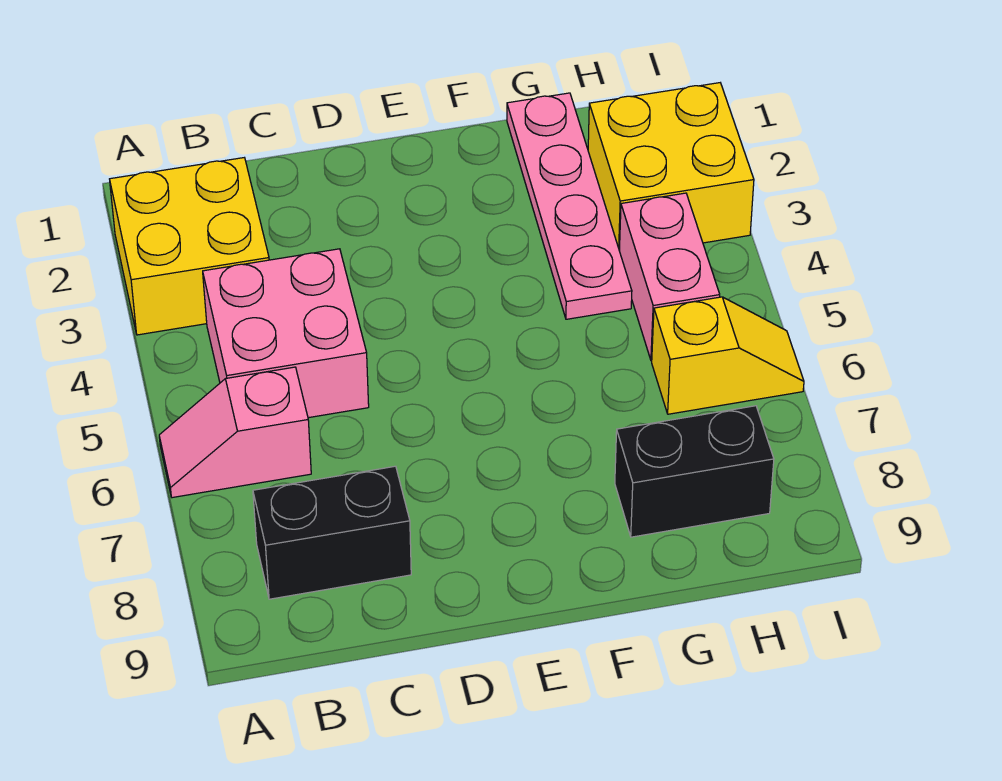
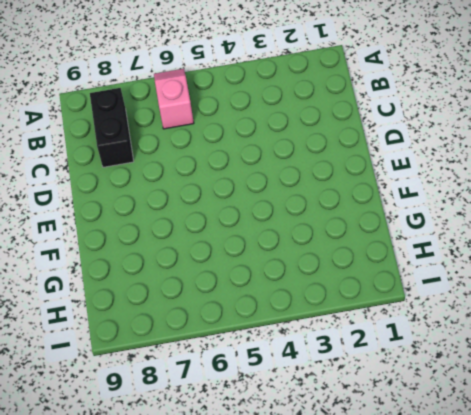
none -> yellow 2x2 brick [110,158,269,335]
none -> pink 2x2 brick [203,249,369,418]

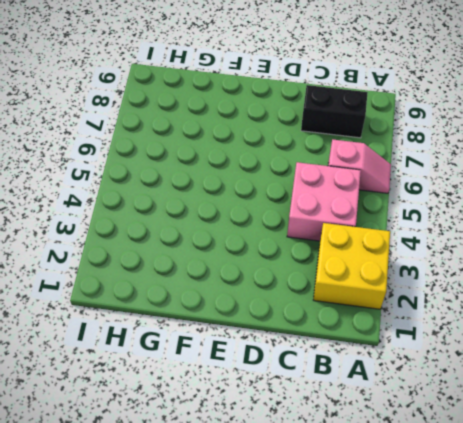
none -> pink 1x4 plate [507,93,632,319]
none -> black 1x2 brick [615,406,774,537]

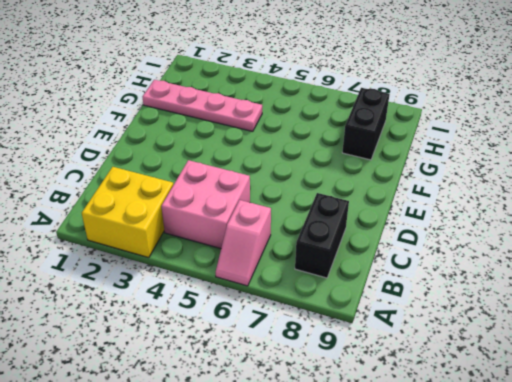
none -> yellow 2x2 brick [588,83,754,250]
none -> pink 1x2 brick [619,193,720,361]

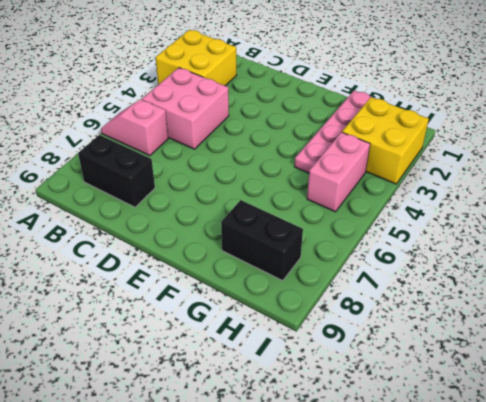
none -> yellow 1x2 slope [652,297,804,414]

